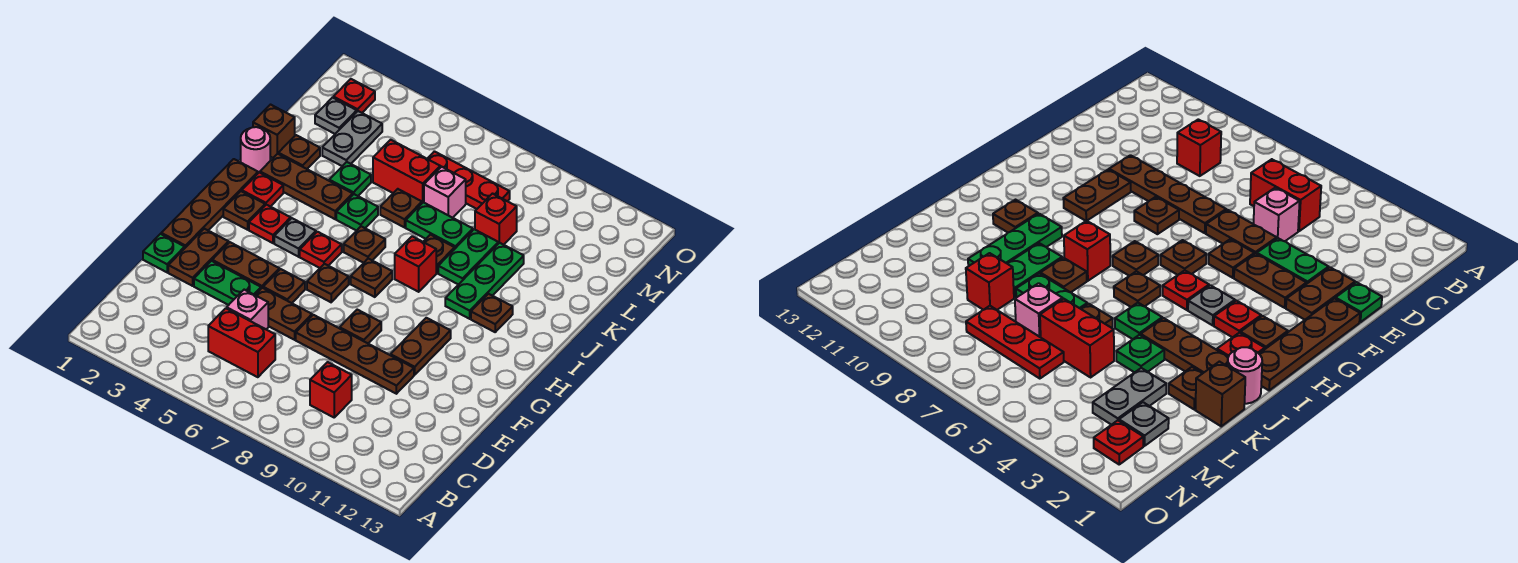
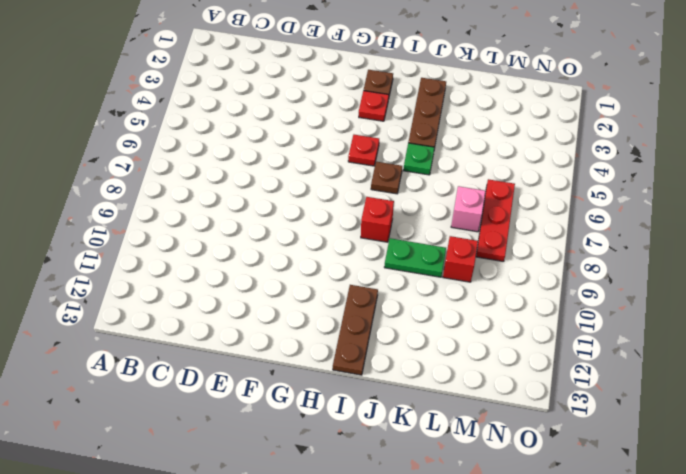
brown 1x3 plate [333,285,378,375] -> brown 1x1 plate [471,294,513,332]
none -> red 1x2 brick [208,308,275,377]
none -> red 1x1 brick [310,362,352,417]
none -> pink 1x1 brick [227,290,268,329]
none -> green 1x1 plate [143,234,185,272]

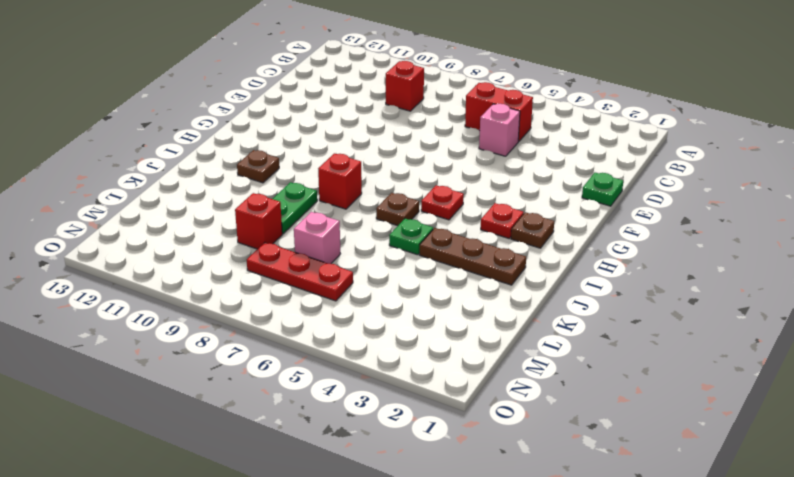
none -> brown 1x2 plate [168,229,228,286]
none -> green 1x2 plate [194,261,261,305]
none -> brown 1x2 plate [256,288,312,340]
none -> brown 1x4 plate [296,315,414,394]

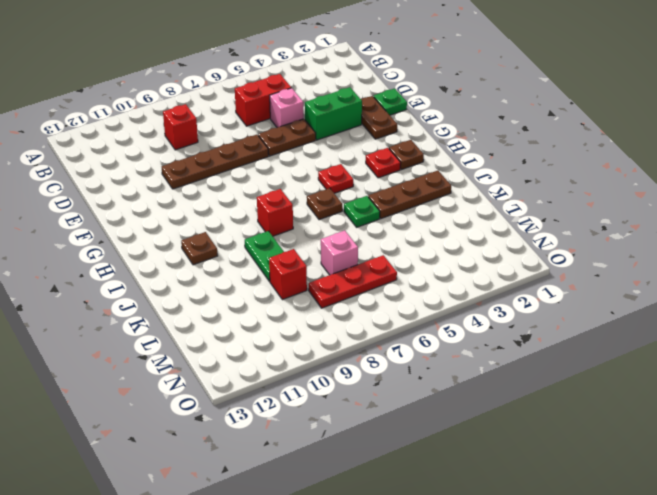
green 1x2 brick [305,87,362,140] -> green 1x2 plate [194,261,261,305]
none -> brown 1x4 plate [161,159,258,248]
none -> brown 1x2 plate [212,242,279,288]
none -> brown 1x1 plate [263,269,305,303]
none -> brown 1x1 plate [340,310,381,343]

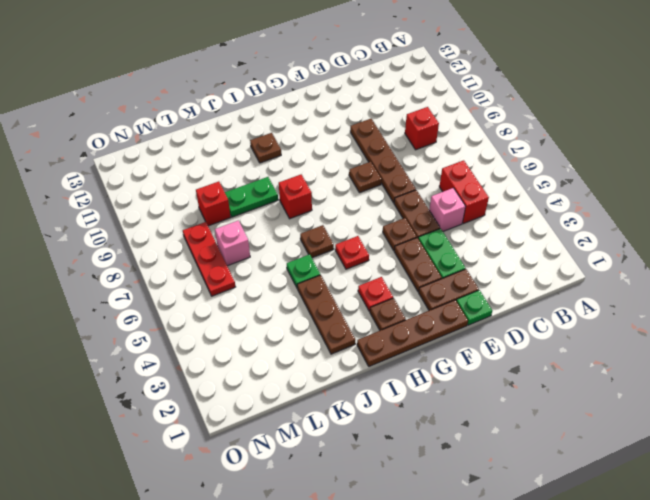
none -> brown 1x2 plate [391,318,451,375]
none -> brown 1x1 plate [307,264,349,302]
none -> grey 1x1 plate [274,218,316,257]
none -> brown 1x1 plate [351,259,392,297]

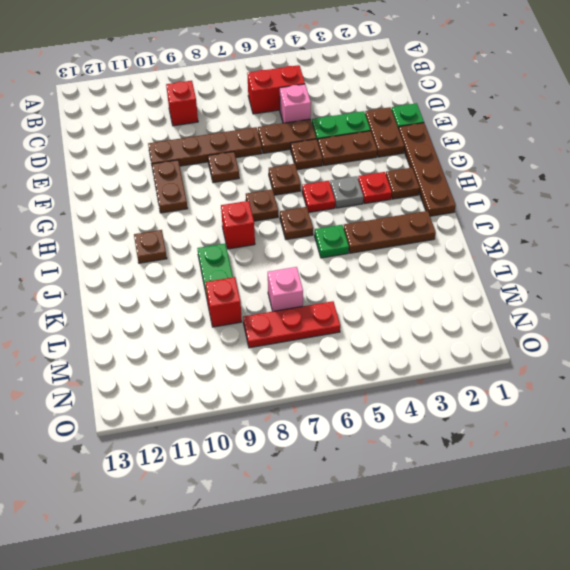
none -> red 1x1 plate [242,172,283,207]
none -> green 1x3 plate [445,243,524,319]
none -> pink 1x1 round brick [241,127,270,173]
none -> brown 1x1 plate [423,235,455,273]

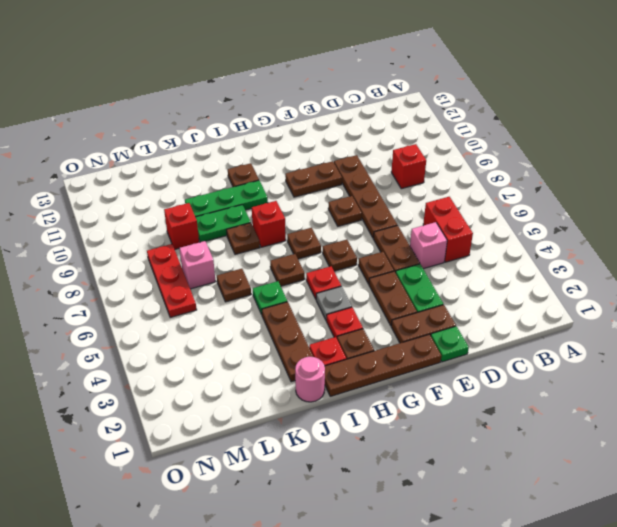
none -> brown 1x1 brick [253,105,295,158]
none -> brown 1x1 plate [278,135,320,169]
none -> green 1x1 plate [329,162,371,196]
none -> green 1x2 plate [406,202,473,248]

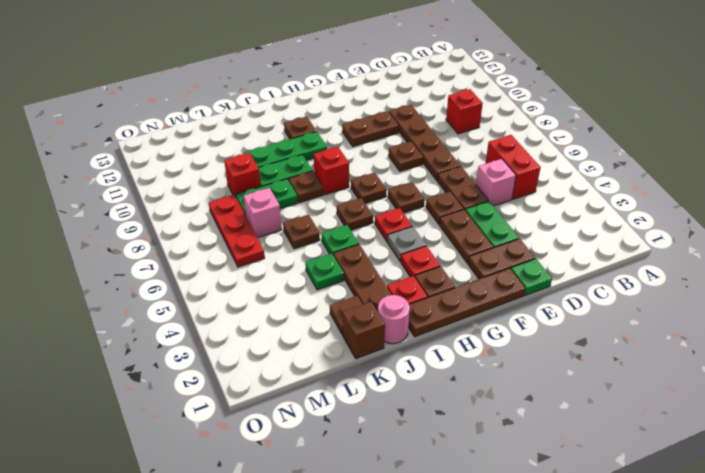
green 1x2 plate [236,179,298,215] -> green 1x2 plate turned to [406,202,473,248]
none -> grey 1x2 plate [322,111,382,166]
none -> red 1x2 brick [373,140,440,203]
none -> grey 1x1 plate [315,98,357,134]
none -> red 1x1 plate [333,79,375,113]

